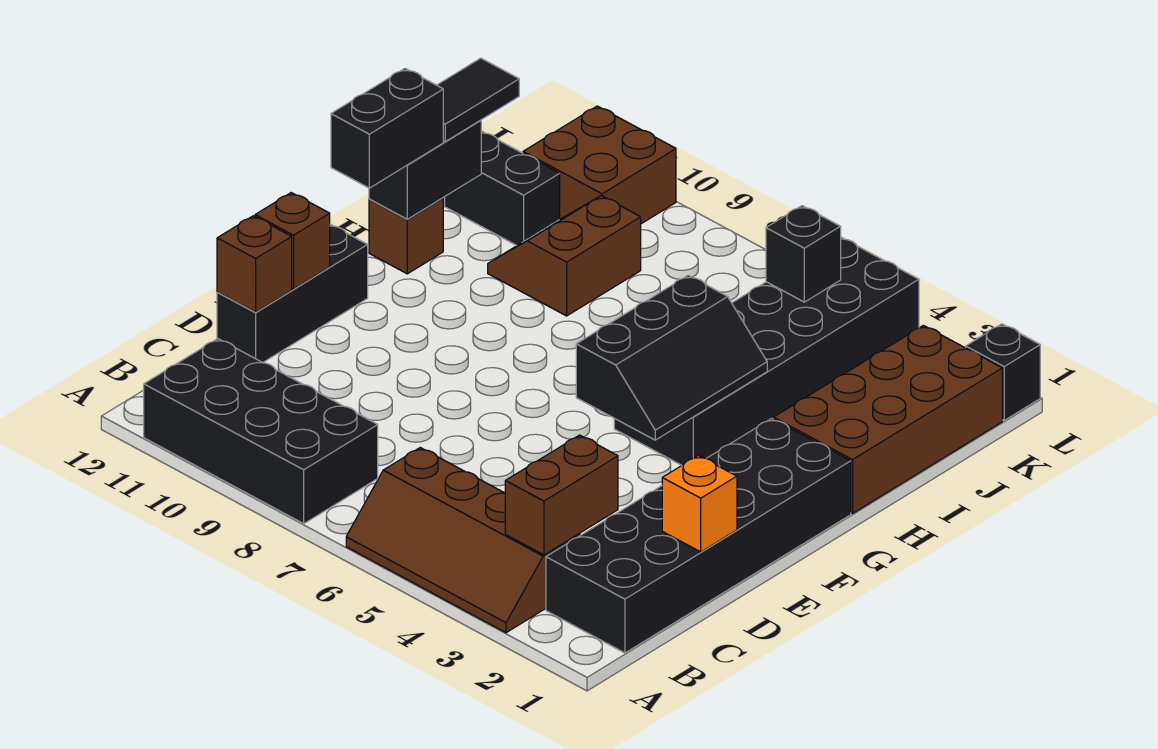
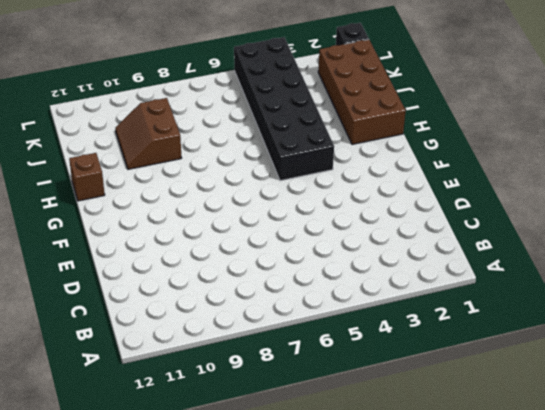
none -> brown 2x4 slope [346,448,580,633]
none -> black 2x4 brick [144,339,378,524]
none -> black 2x6 brick [546,418,851,653]

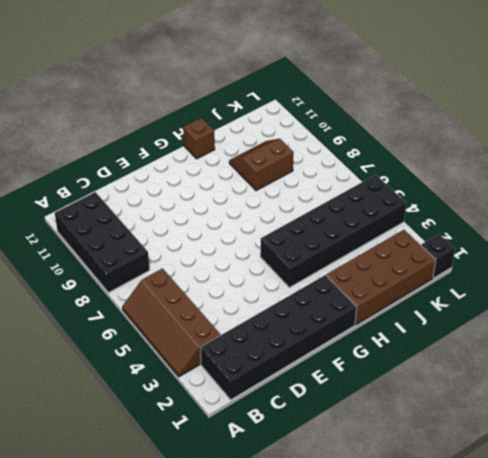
none -> black 1x3 brick [217,224,368,363]
none -> black 1x2 brick [445,131,560,245]
none -> brown 2x2 brick [523,106,676,224]

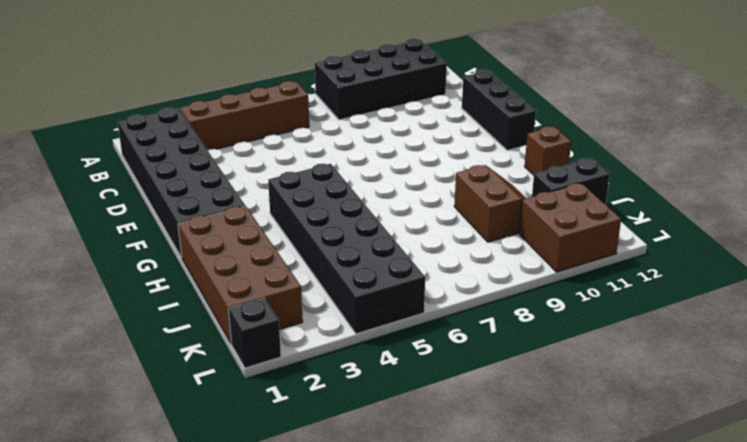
none -> brown 1x2 brick [505,435,618,555]
none -> orange 1x1 brick [662,456,737,552]
none -> brown 1x1 brick [217,216,292,312]

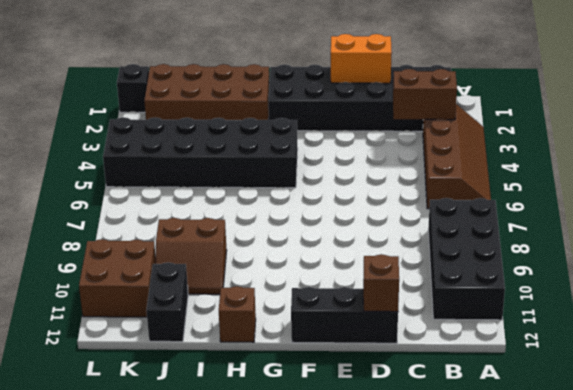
orange 1x2 brick [331,34,392,83] -> orange 1x1 brick [662,456,737,552]
none -> brown 1x1 brick [255,193,330,289]
none -> black 2x3 slope [576,275,767,440]
none -> black 1x2 brick [369,120,481,219]

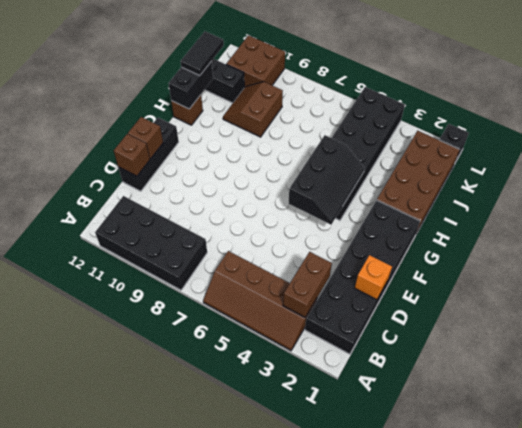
none -> black 1x1 brick [766,206,841,302]
none -> black 1x2 brick [331,69,443,188]

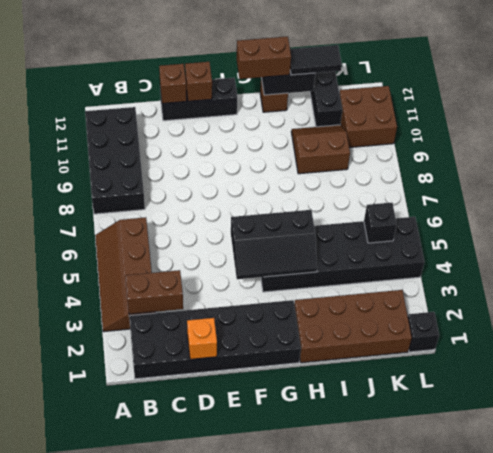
brown 1x2 brick [237,36,291,79] -> black 1x2 brick [331,69,443,188]

